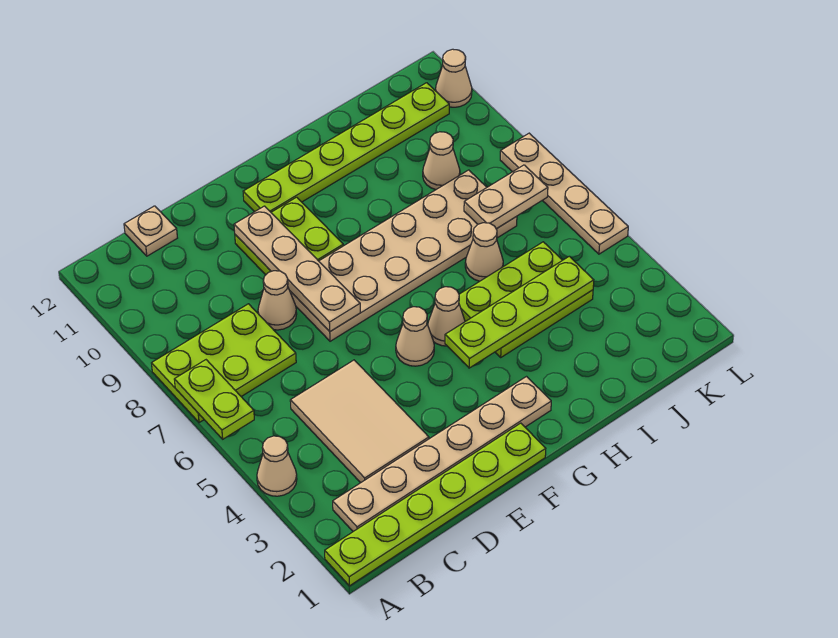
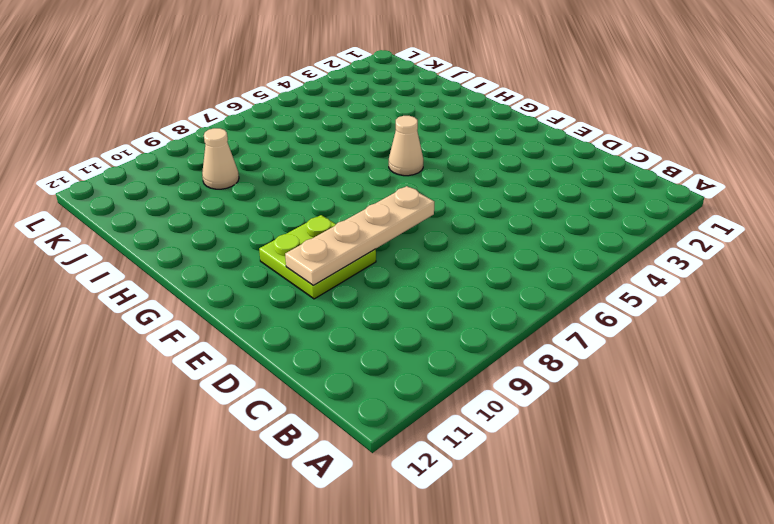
none -> lime 1x6 plate [325,423,546,586]
none -> tan 1x1 cone [257,436,297,496]
none -> lime 2x3 plate [152,304,296,423]

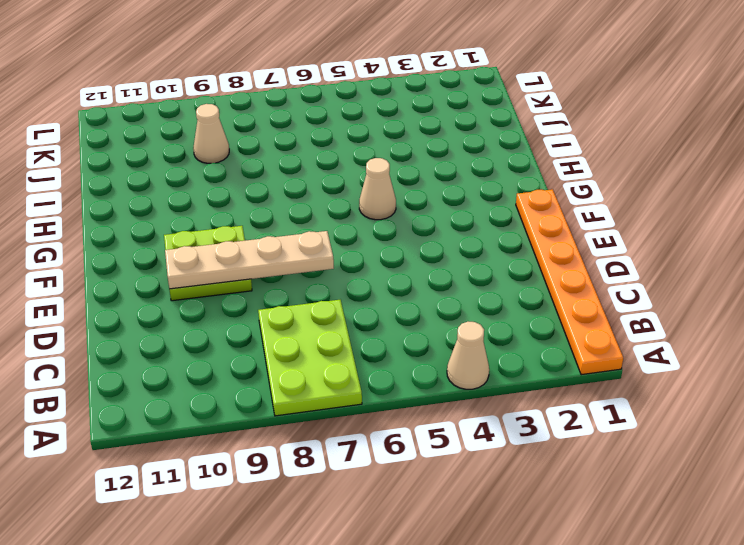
orange 1x6 plate [516,189,623,375] -> lime 1x6 plate [325,423,546,586]
none -> tan 1x6 plate [333,377,551,531]
none -> tan 2x3 tile [290,360,429,483]
none -> tan 1x1 plate [124,206,177,256]

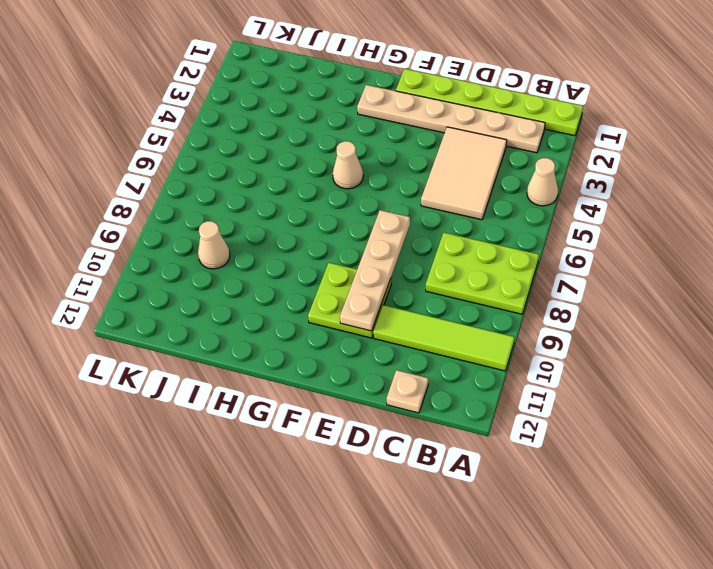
lime 1x4 tile [373,305,514,371] -> none
none -> tan 1x1 cone [258,271,297,330]
none -> tan 2x6 plate [290,170,517,341]
none -> tan 1x1 cone [396,307,434,366]

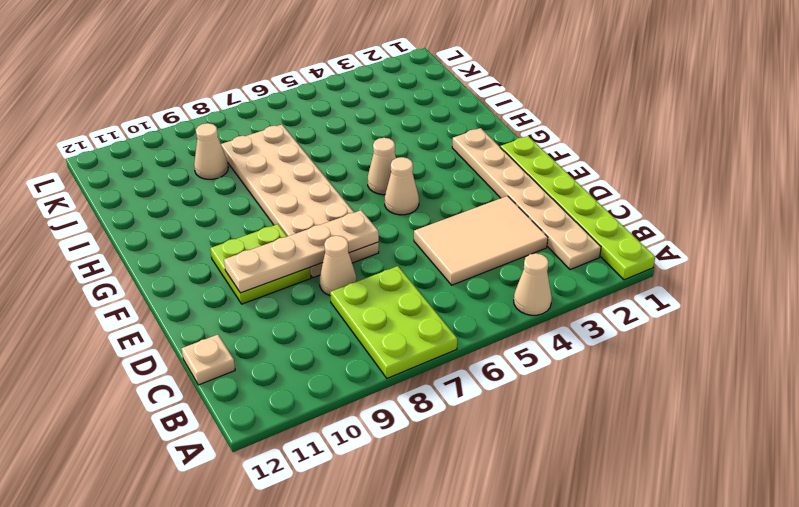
none -> lime 1x6 plate [243,83,449,212]
none -> lime 2x3 plate [459,242,593,357]
none -> tan 1x1 cone [465,223,503,281]

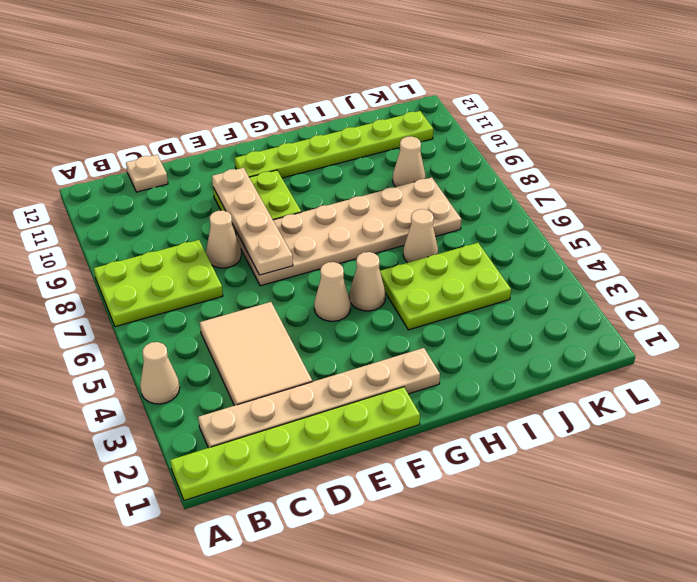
none -> tan 1x4 plate [500,133,628,254]
none -> tan 1x1 cone [436,49,472,107]
none -> lime 1x2 plate [174,360,254,439]

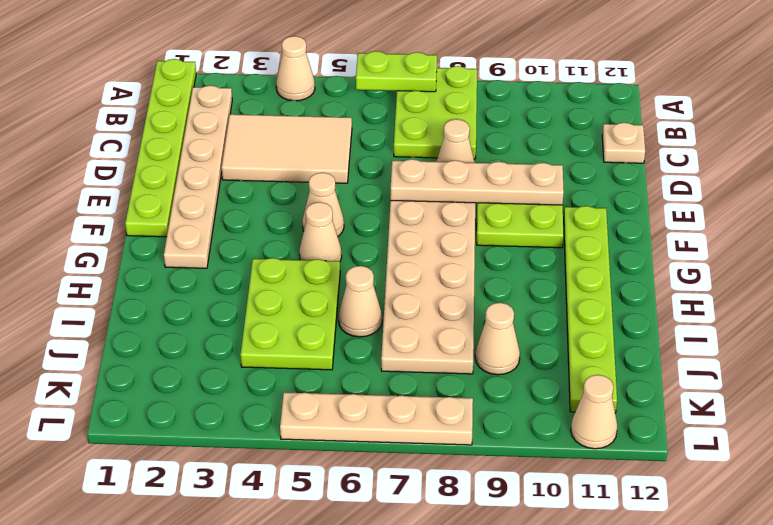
none -> lime 1x4 plate [445,256,594,368]
none -> tan 1x2 plate [464,165,548,229]

